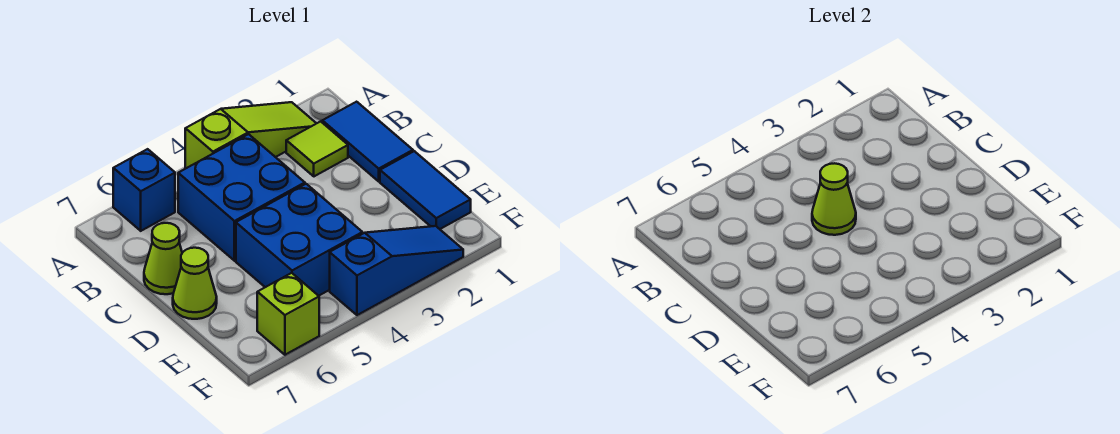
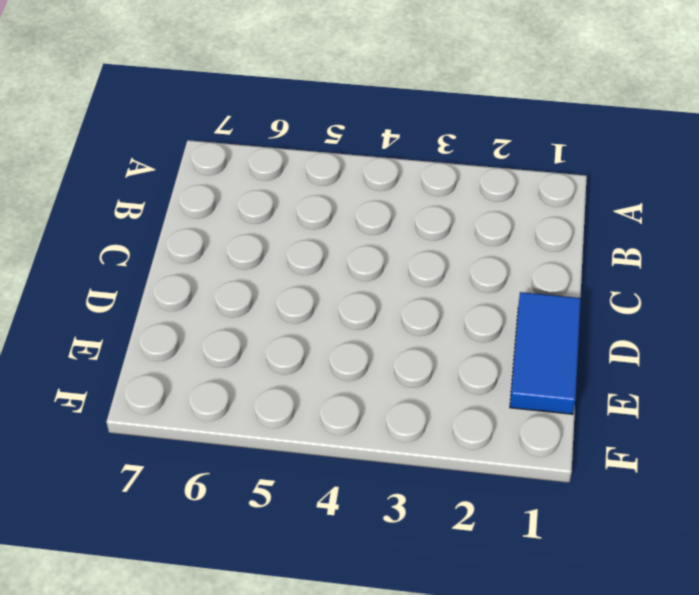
none -> lime 1x3 slope [185,102,316,168]
none -> blue 1x1 brick [113,149,175,231]
none -> blue 1x2 tile [322,102,413,181]

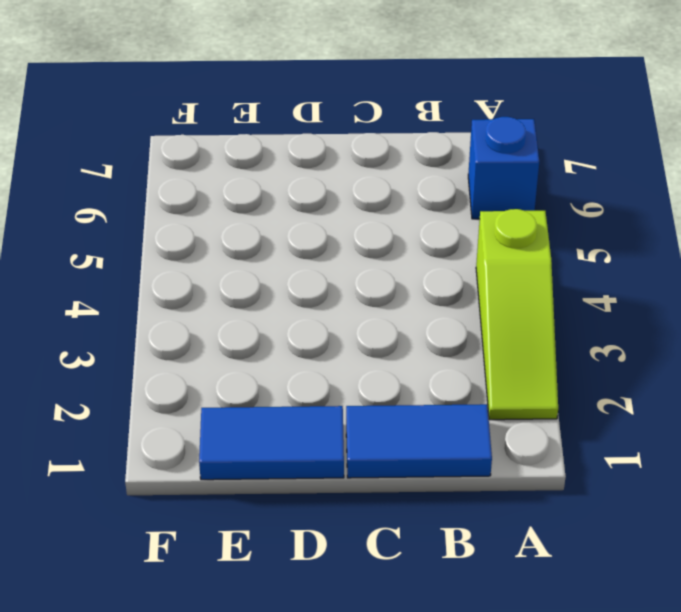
none -> lime 1x1 tile [286,121,348,176]
none -> blue 2x2 brick [178,134,305,261]
none -> lime 1x1 cone [144,223,182,294]

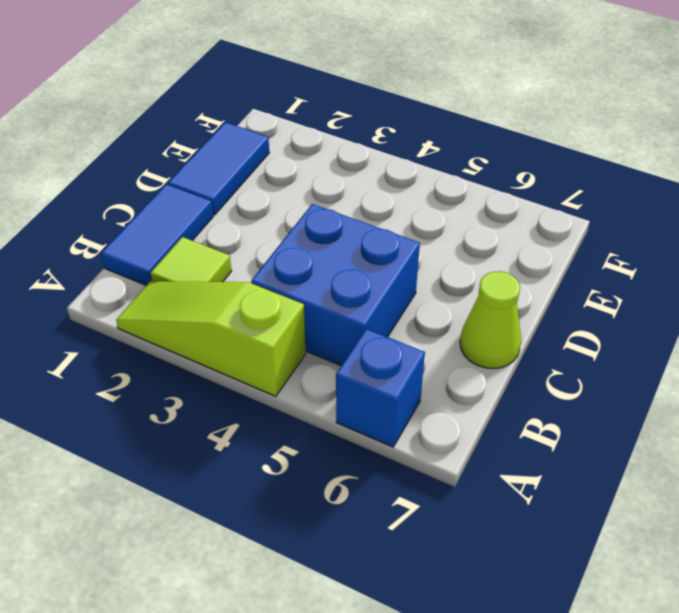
none -> blue 2x2 brick [236,184,362,296]
none -> lime 1x1 cone [173,248,217,319]
none -> blue 1x3 slope [330,226,463,315]

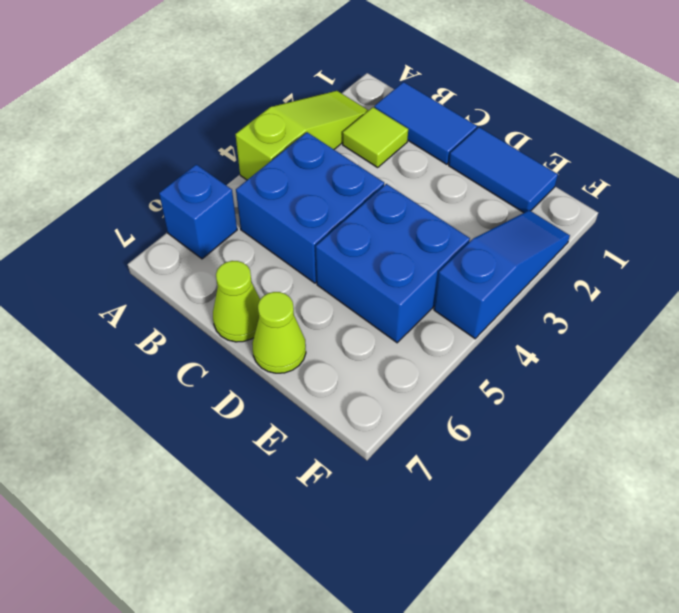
none -> lime 1x1 brick [257,273,319,355]
none -> lime 1x1 cone [812,163,856,235]

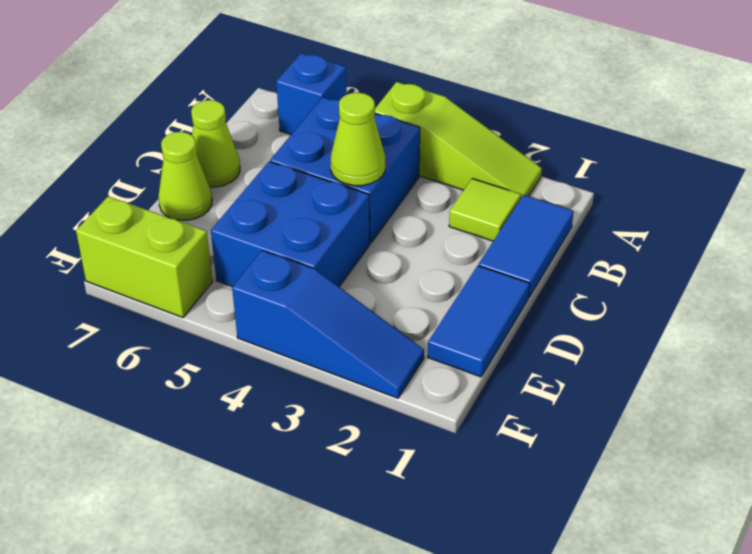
lime 1x2 brick [76,196,213,318] -> lime 1x1 brick [257,273,319,355]

